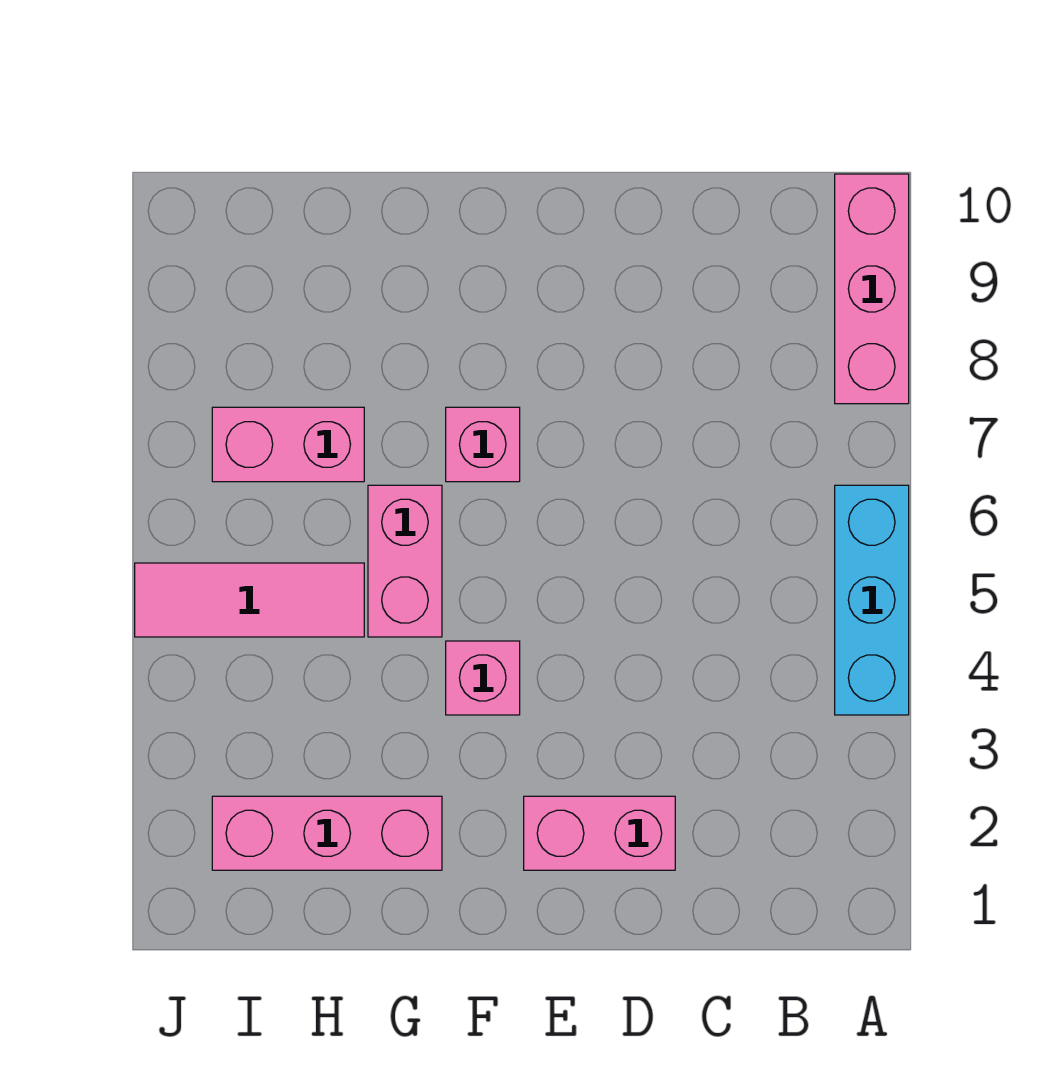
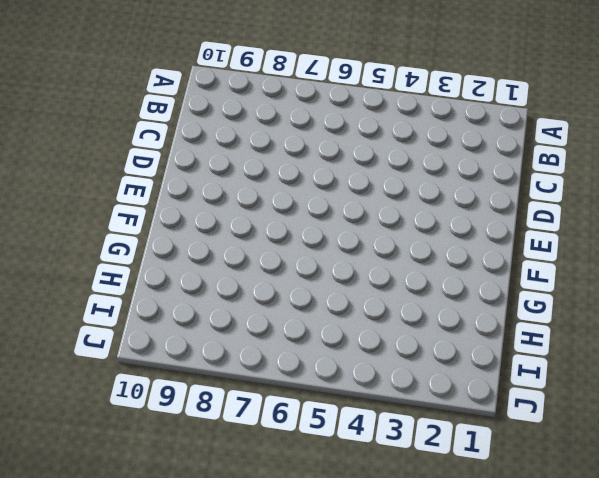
none -> cyan 1x3 brick [835,485,909,715]
none -> pink 1x3 brick [835,174,909,404]

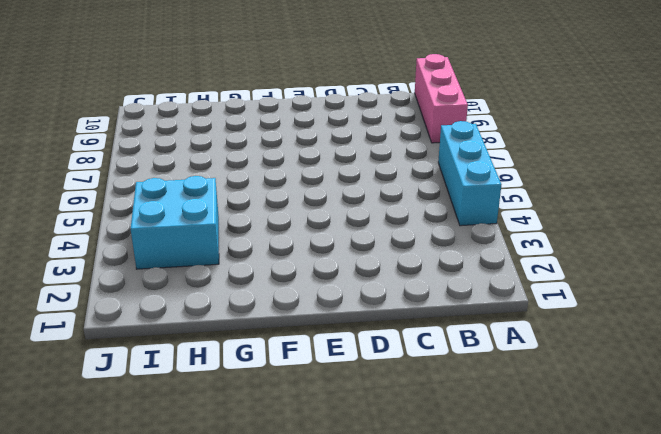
cyan 2x2 brick [131,176,219,269] -> none
none -> pink 1x2 brick [524,796,675,870]
none -> pink 1x1 brick [446,641,520,715]

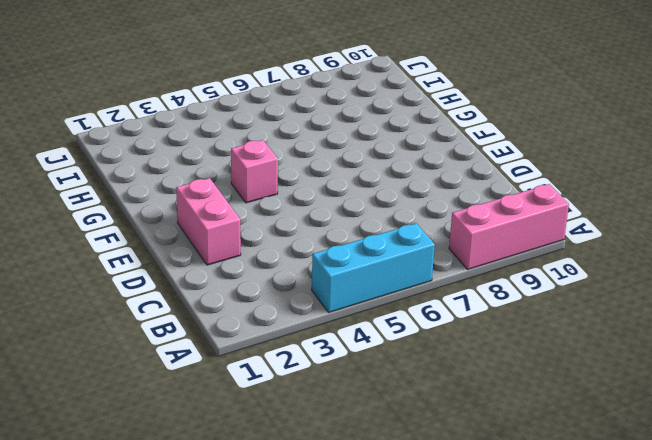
none -> pink 1x1 brick [446,407,520,482]
none -> pink 1x3 brick [212,796,442,870]

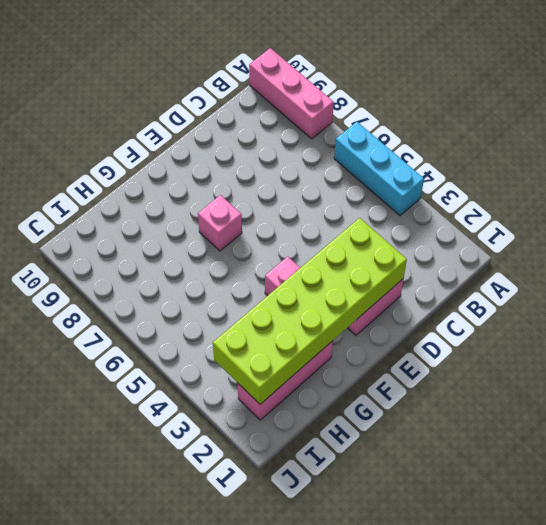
lime 2x6 brick [213,218,407,404] -> none
none -> pink 1x2 brick [368,485,442,637]
none -> pink 1x3 tile [135,563,364,637]

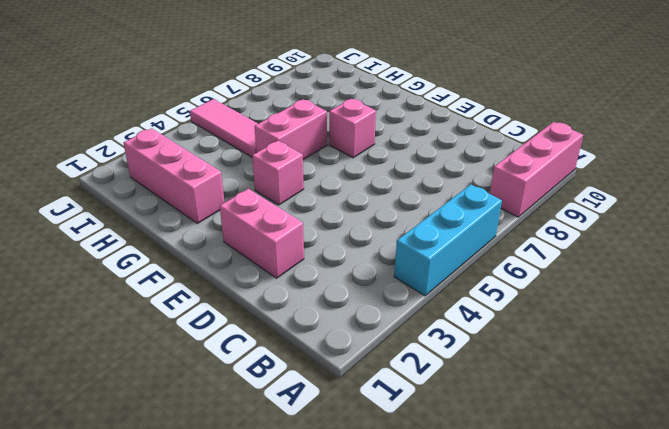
none -> pink 1x2 brick [212,407,364,482]

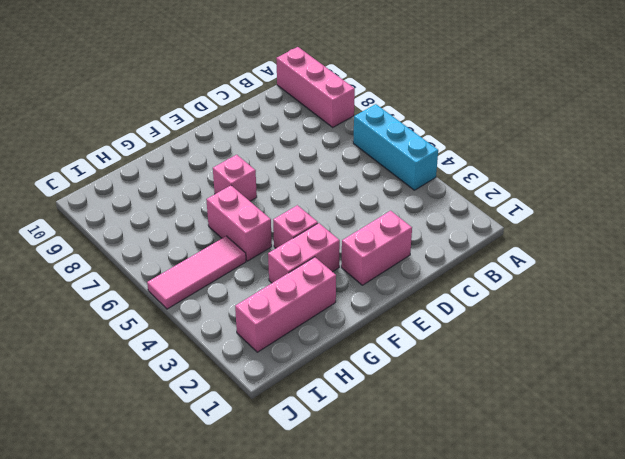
pink 1x2 brick [268,223,340,283] -> pink 1x2 brick moved to [212,407,364,482]

